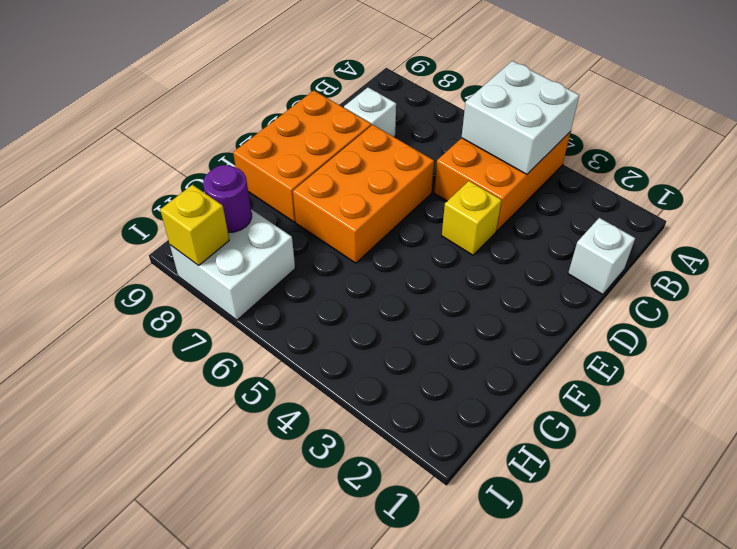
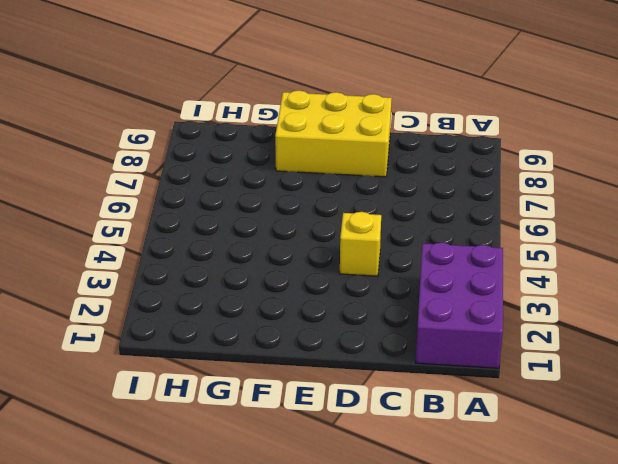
purple 2x3 brick [416,242,503,368] -> none
yellow 2x3 brick [275,90,392,177] -> orange 2x3 brick [233,91,371,222]
none -> orange 2x3 brick [434,132,570,231]
none -> white 1x1 brick [568,218,635,295]

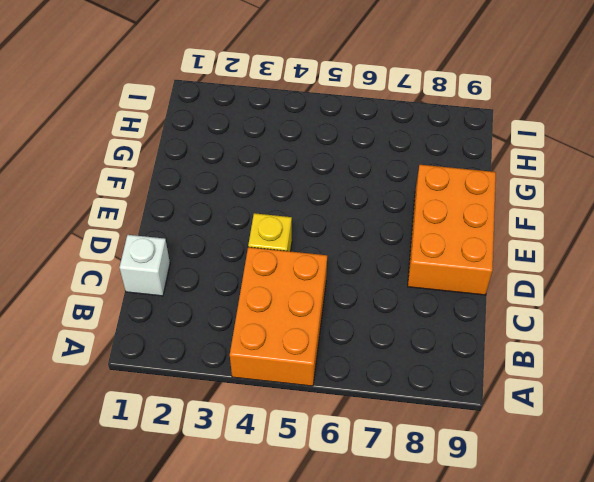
none -> white 1x1 brick [344,87,396,137]
none -> orange 2x3 brick [293,125,434,263]

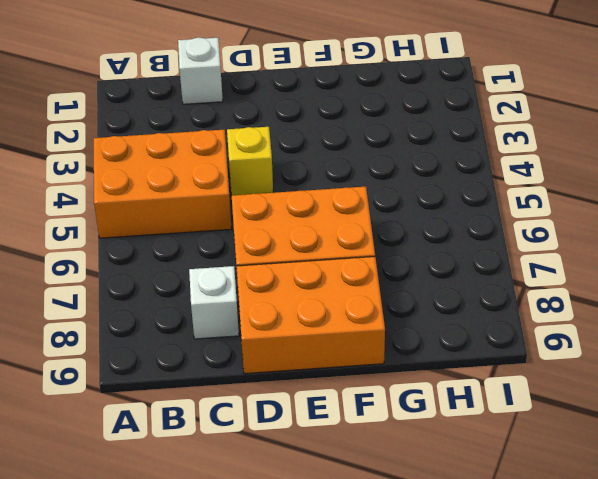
none -> white 2x2 brick [170,209,295,320]
none -> white 2x2 brick [461,61,579,174]

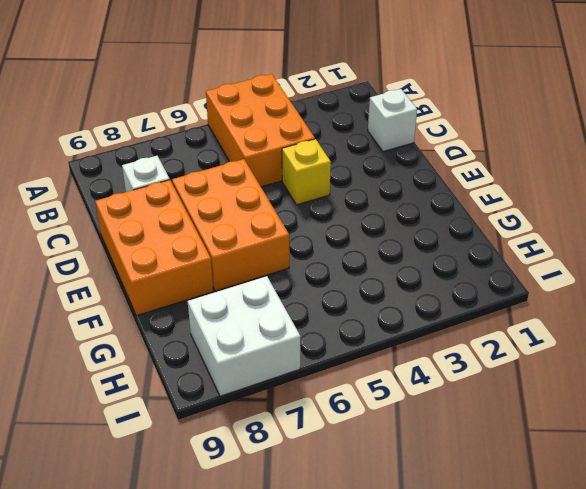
none -> white 2x2 brick [461,61,579,174]
none -> purple 1x1 round brick [203,165,252,232]

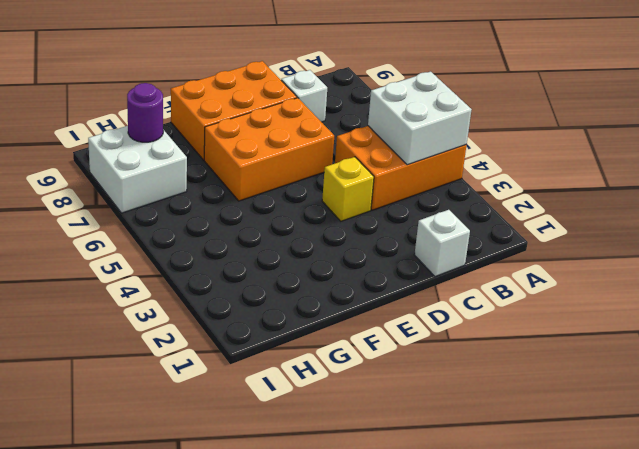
none -> yellow 1x1 brick [160,185,229,266]

